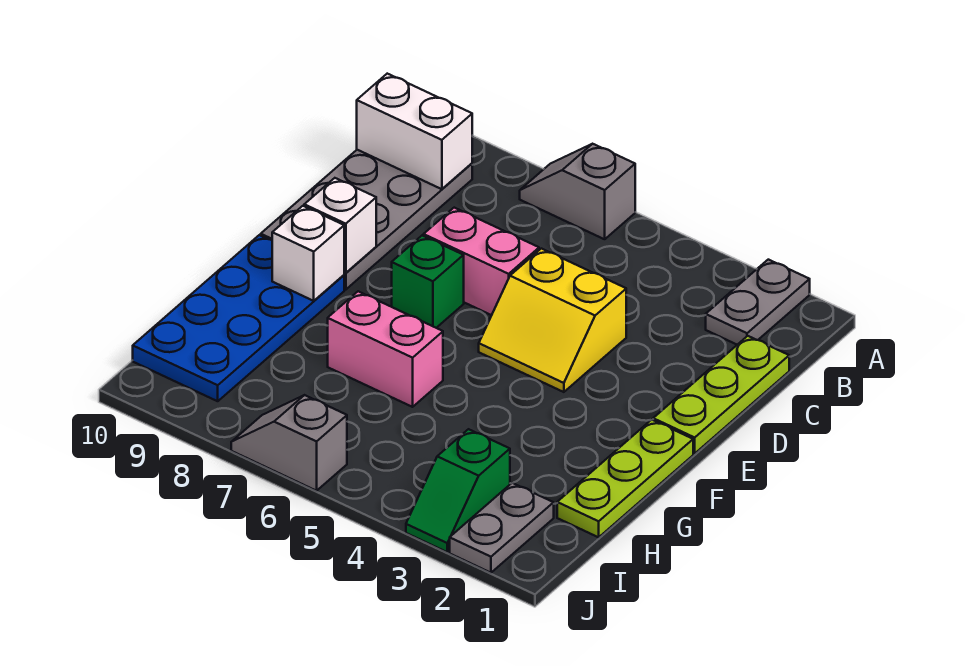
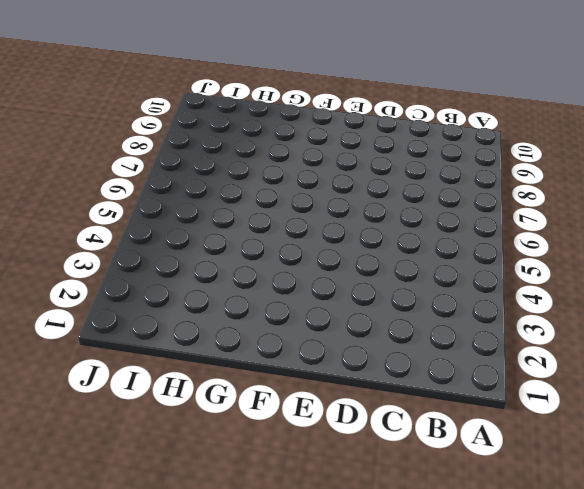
none -> grey 1x2 plate [706,260,810,345]
none -> grey 1x2 slope [520,144,635,239]
none -> grey 2x4 plate [261,150,472,290]

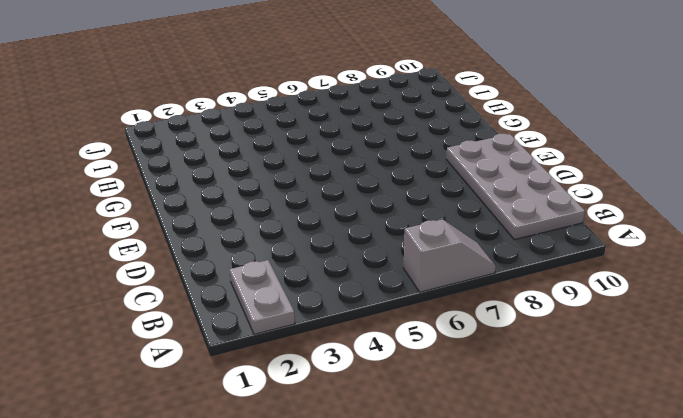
none -> lime 1x3 plate [653,336,789,454]
none -> yellow 2x2 slope [479,249,626,392]
none -> pink 1x2 brick [424,208,539,315]

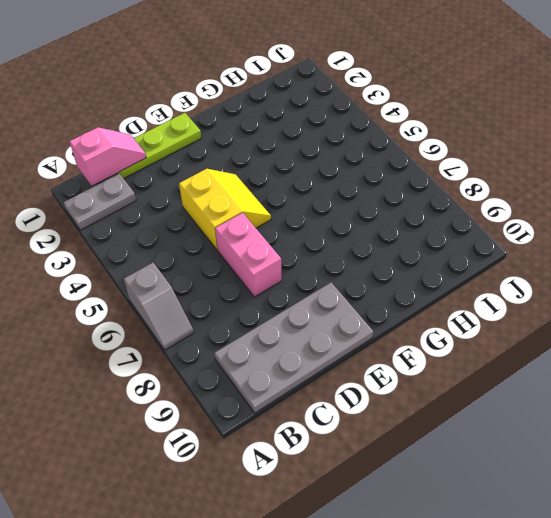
pink 1x2 slope [69,127,146,186] -> none
none -> green 1x1 brick [392,236,464,328]
none -> lime 1x3 plate [557,420,693,537]
none -> blue 2x4 plate [133,235,344,401]

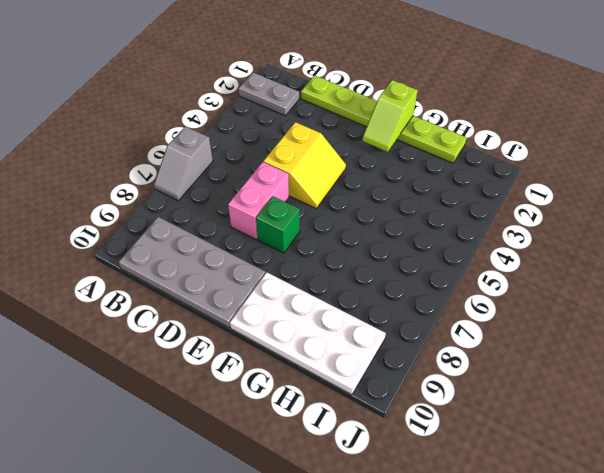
lime 1x2 slope [363,80,418,152] -> none
white 2x4 plate [230,272,386,395] -> blue 2x4 plate [133,235,344,401]
none -> pink 1x2 brick [328,291,443,407]
none -> grey 1x2 plate [450,483,554,573]
none -> green 1x2 slope [406,429,510,552]

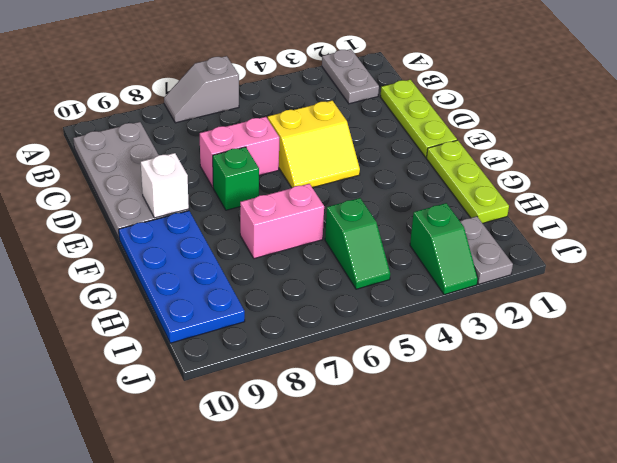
green 1x2 slope [325,198,390,289] -> none
none -> grey 1x2 slope [231,395,347,491]
none -> white 1x2 brick [357,74,472,189]
none -> white 1x1 brick [272,206,344,301]

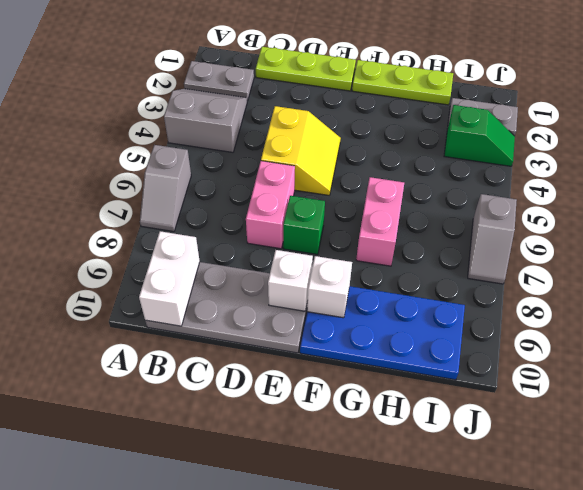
grey 2x2 slope [164,89,247,152] -> none

